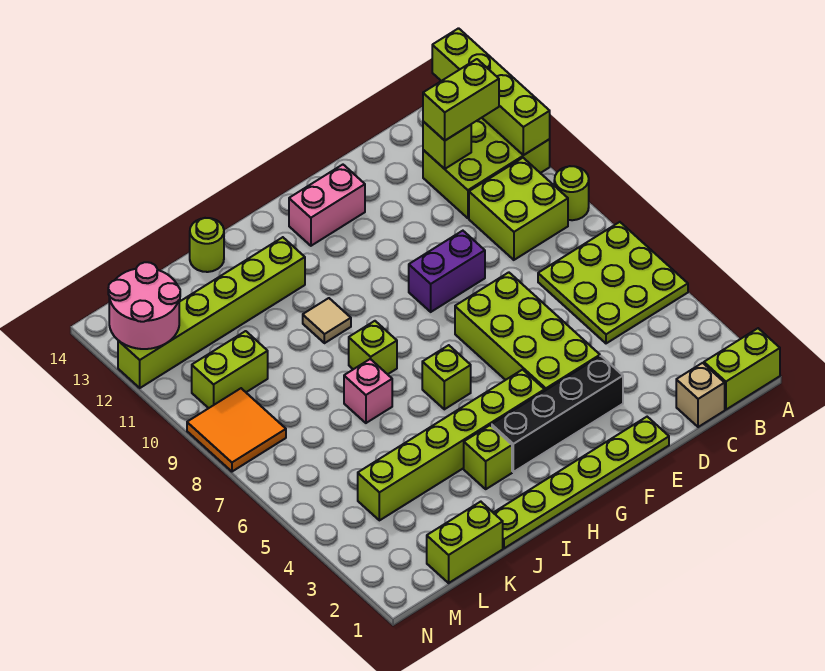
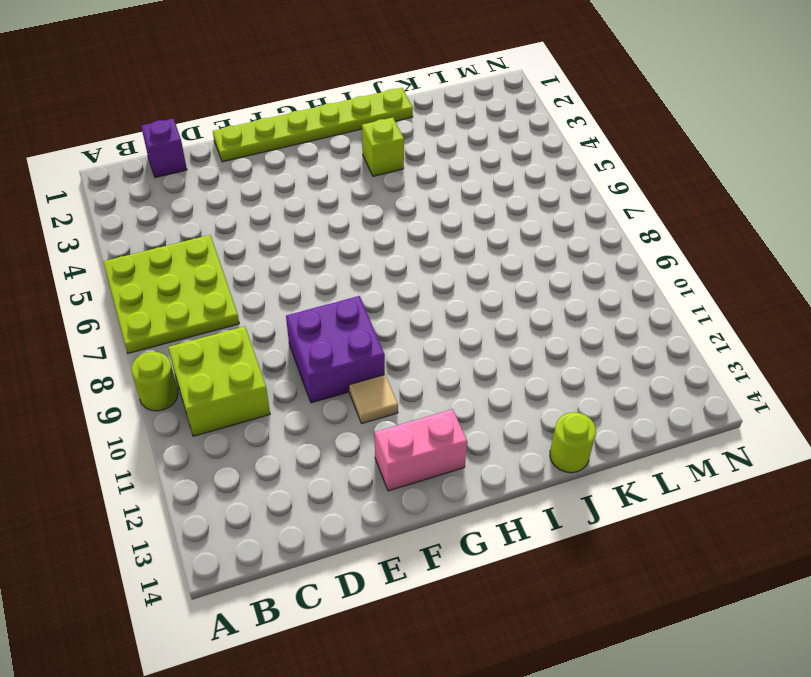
purple 1x1 brick [141,118,187,178] -> tan 1x1 brick [676,363,725,427]
purple 2x2 brick [286,296,385,403] -> purple 1x2 brick [409,231,485,312]
tan 1x1 tile [349,375,398,423] -> tan 1x1 tile moved to [303,298,351,343]
none -> lime 1x2 brick [704,328,780,410]
none -> lime 2x3 brick [423,118,550,218]
none -> black 1x4 brick [492,356,623,472]

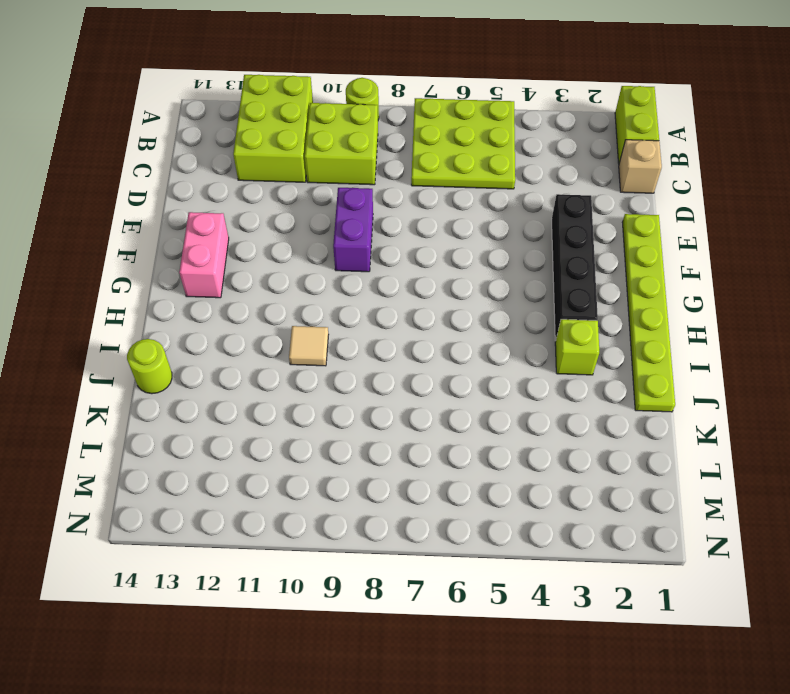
none -> lime 2x4 brick [455,272,600,390]
none -> lime 1x6 brick [358,370,545,520]
none -> lime 1x1 brick [422,345,471,409]

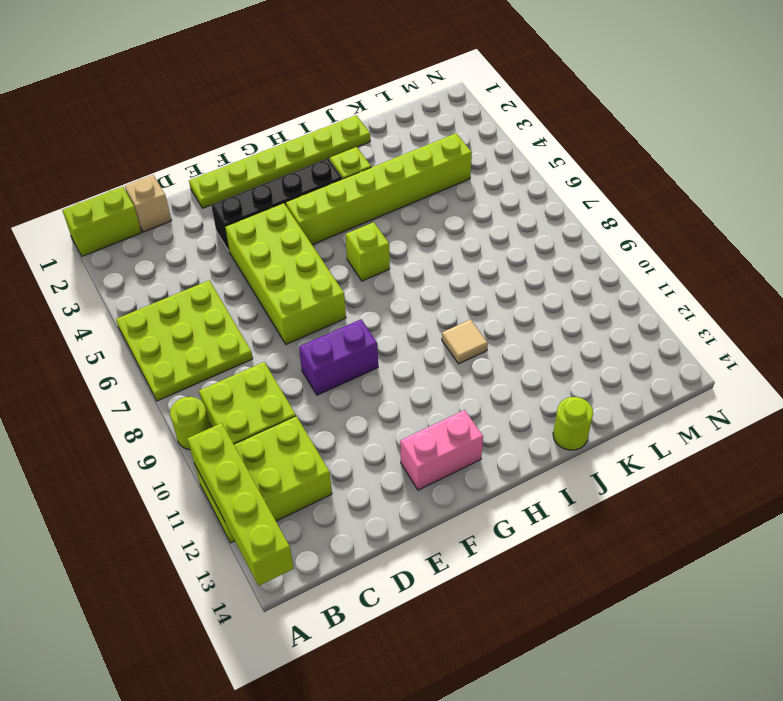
none -> lime 1x1 brick [349,321,397,374]
none -> lime 1x6 brick [118,237,305,388]
none -> pink 1x1 brick [344,359,392,423]

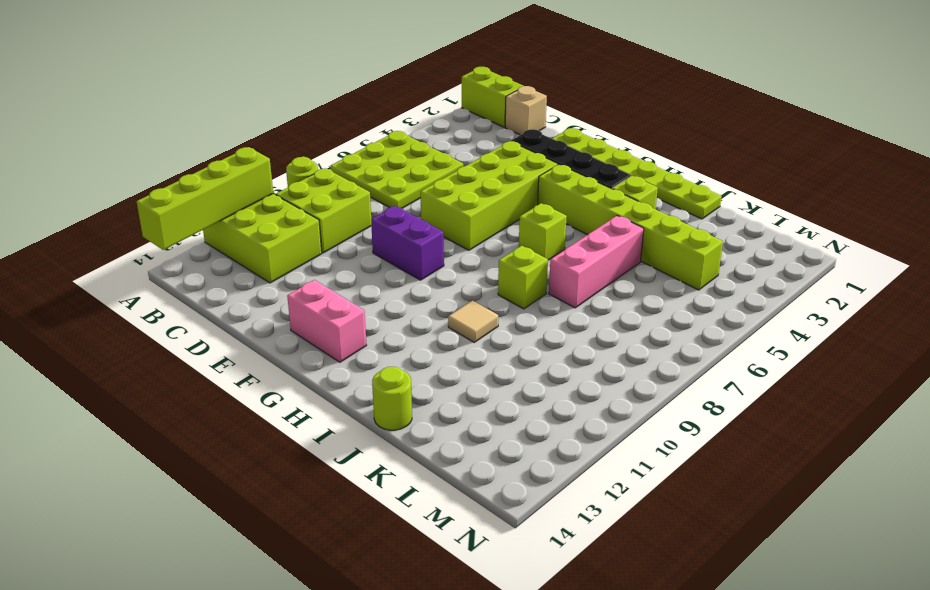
pink 1x3 brick [549,216,644,308] -> pink 1x1 brick [344,359,392,423]
none -> lime 1x6 brick [118,237,305,388]
none -> lime 1x2 brick [427,502,503,583]
none -> lime 1x2 brick [192,331,268,408]

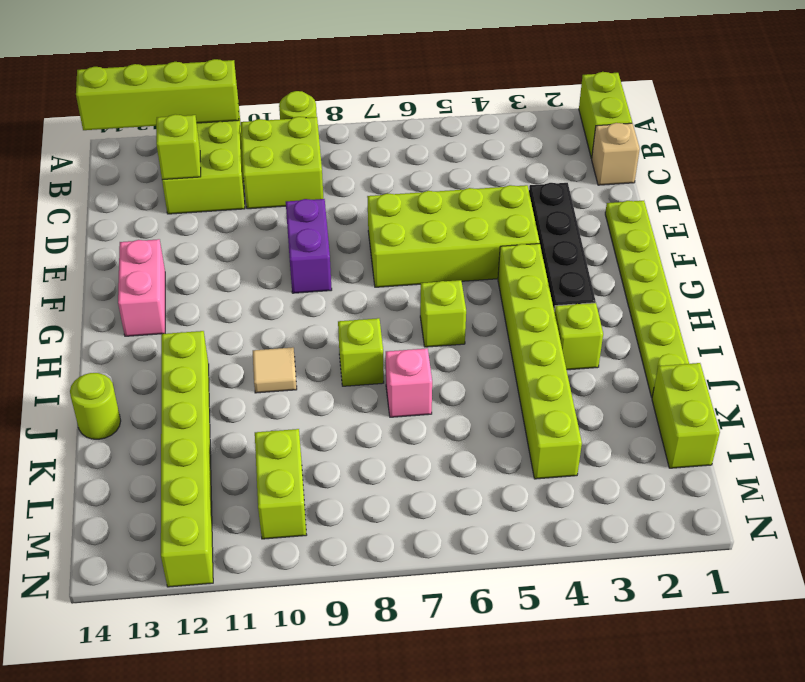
none -> lime 3x3 plate [538,222,688,343]
none -> orange 2x2 tile [187,388,286,472]
none -> pink 2x2 round brick [108,262,180,349]

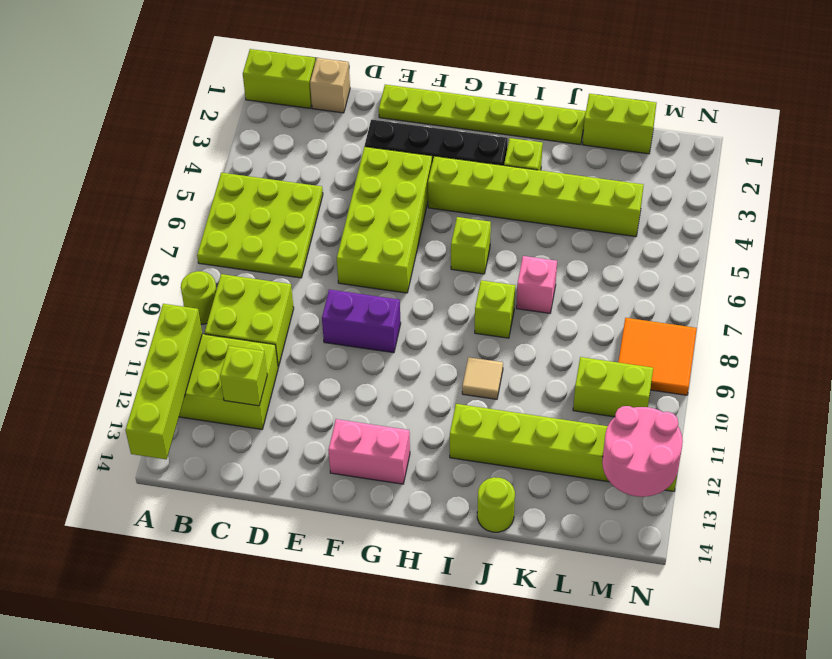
none -> lime 1x2 brick [423,59,499,140]

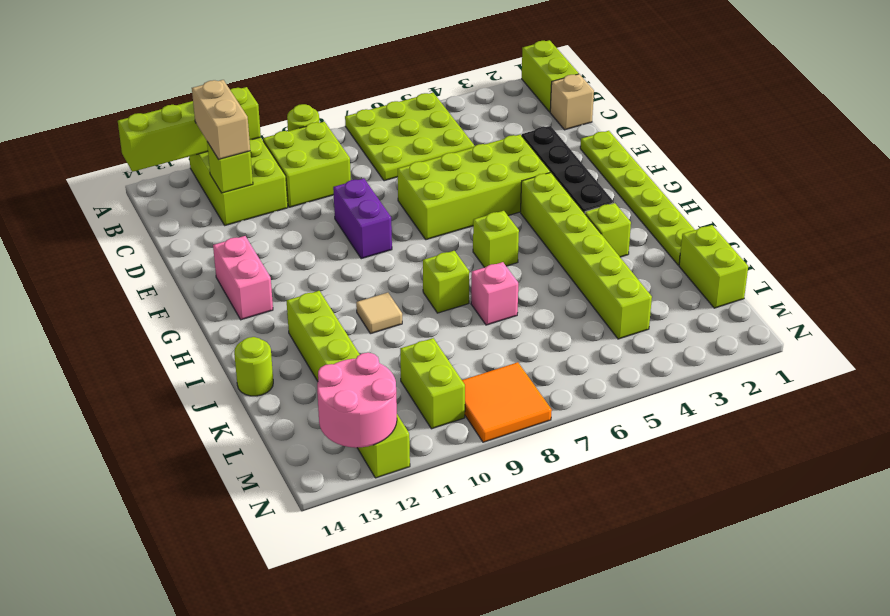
tan 1x2 brick [192,80,250,160] -> lime 1x2 brick [423,59,499,140]

